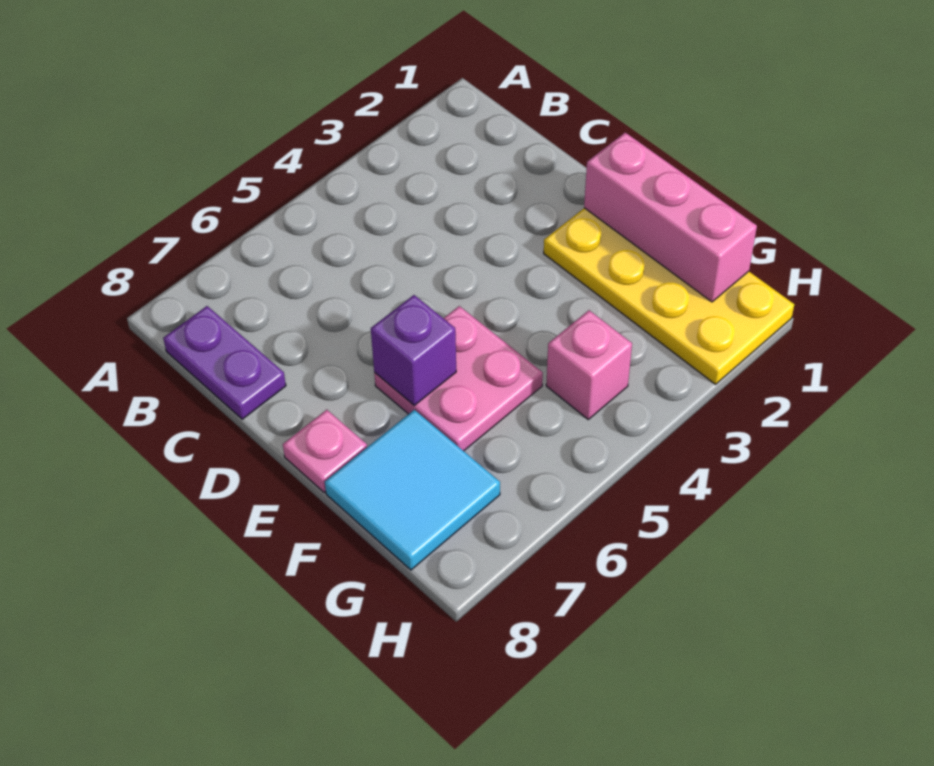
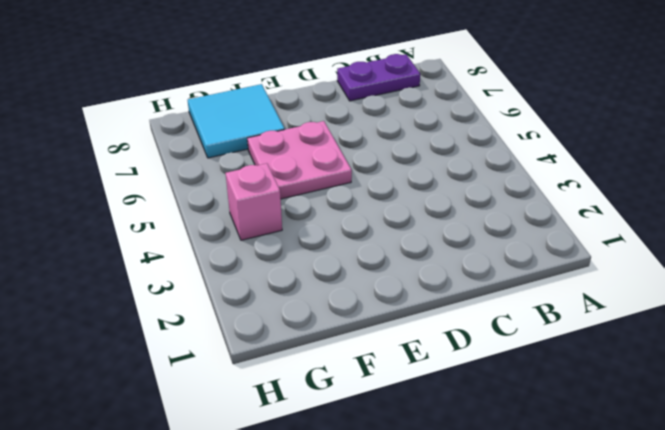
none -> yellow 2x4 plate [544,208,794,384]
none -> pink 1x1 plate [283,410,367,492]

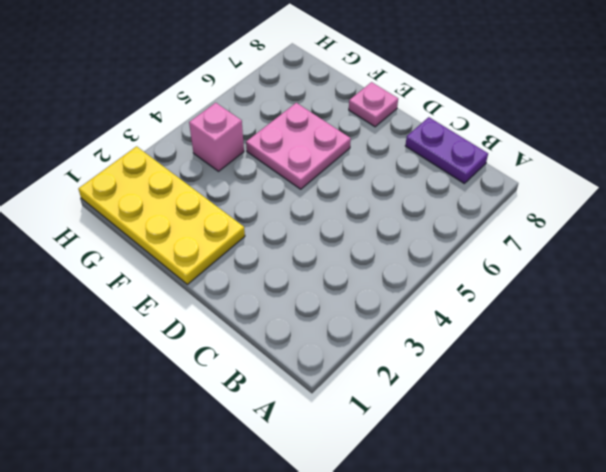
none -> cyan 2x2 tile [325,410,500,570]
none -> pink 1x3 brick [584,133,757,302]

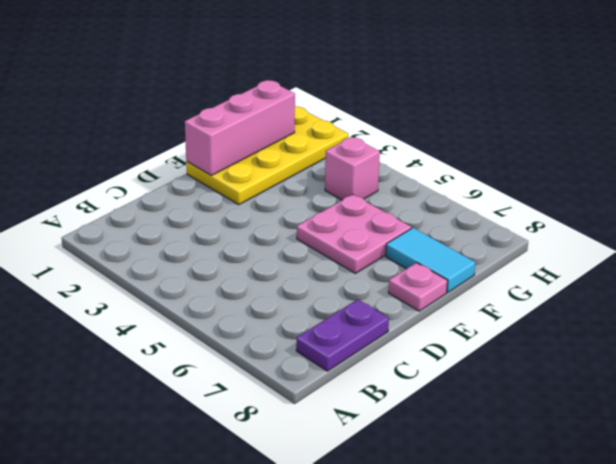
cyan 1x2 tile [386,228,475,292] -> cyan 2x2 tile [325,410,500,570]
none -> purple 1x1 brick [371,295,456,405]

